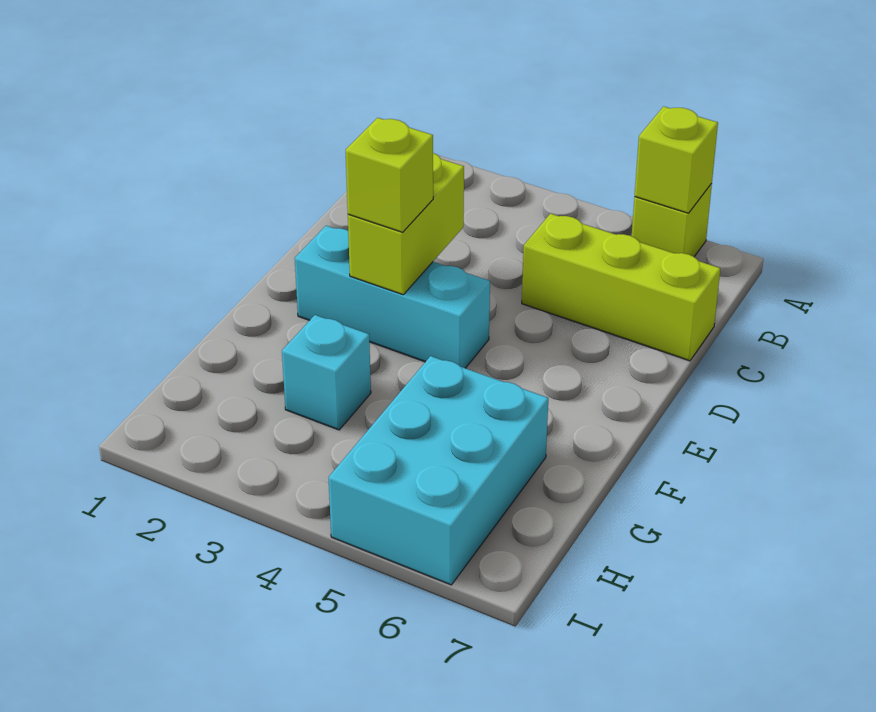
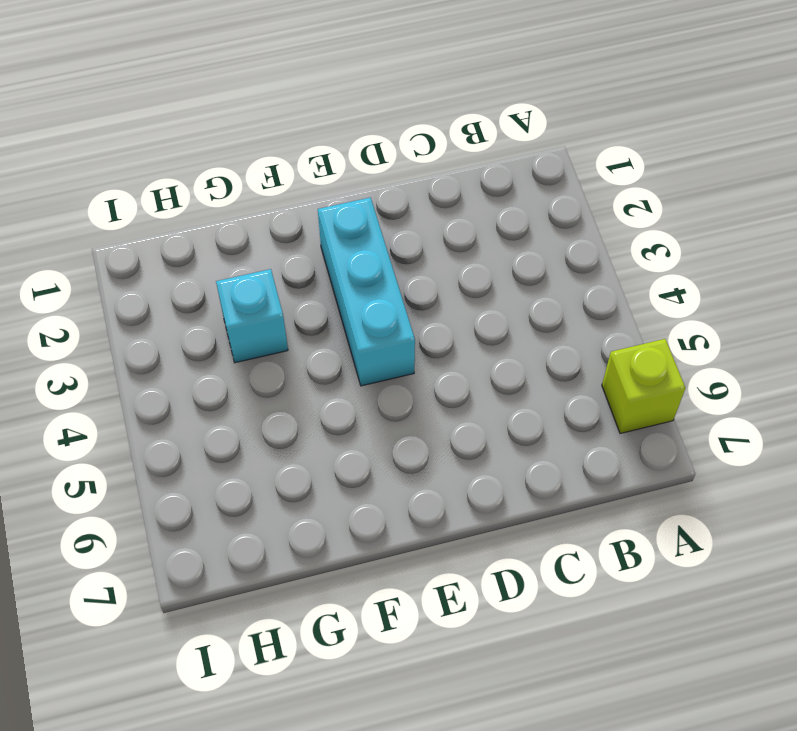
none -> lime 1x3 brick [522,214,720,361]
none -> cyan 2x3 brick [328,356,548,585]

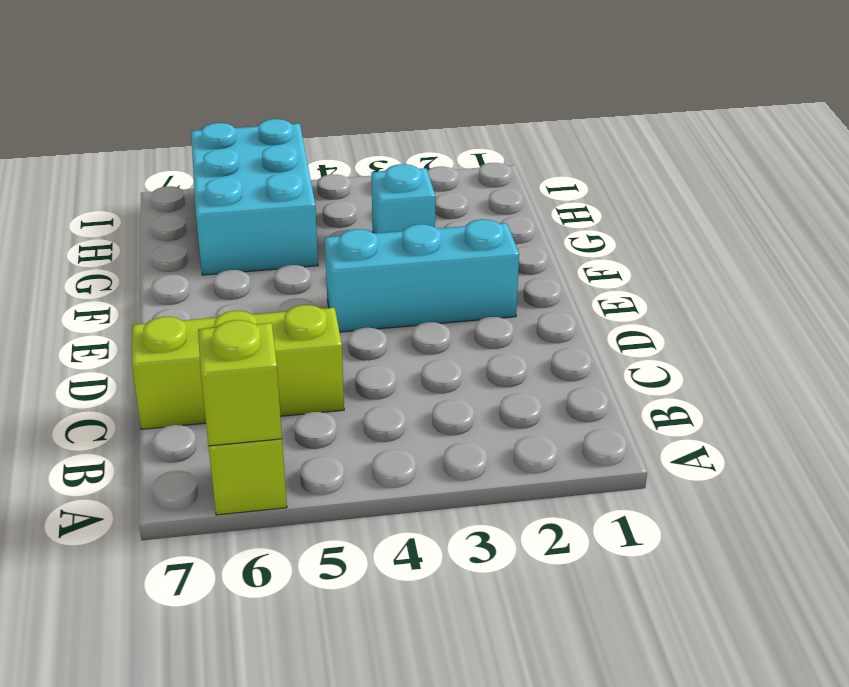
none -> lime 1x2 brick [348,153,464,295]
none -> lime 1x1 brick [346,118,433,232]

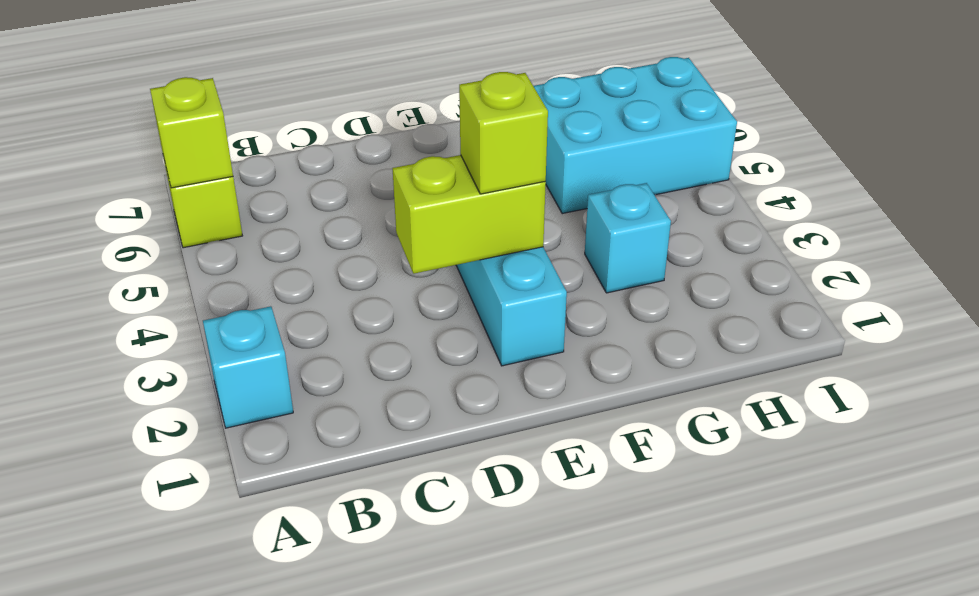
cyan 1x1 brick [203,306,293,428] -> none
none -> lime 1x3 brick [522,214,720,361]

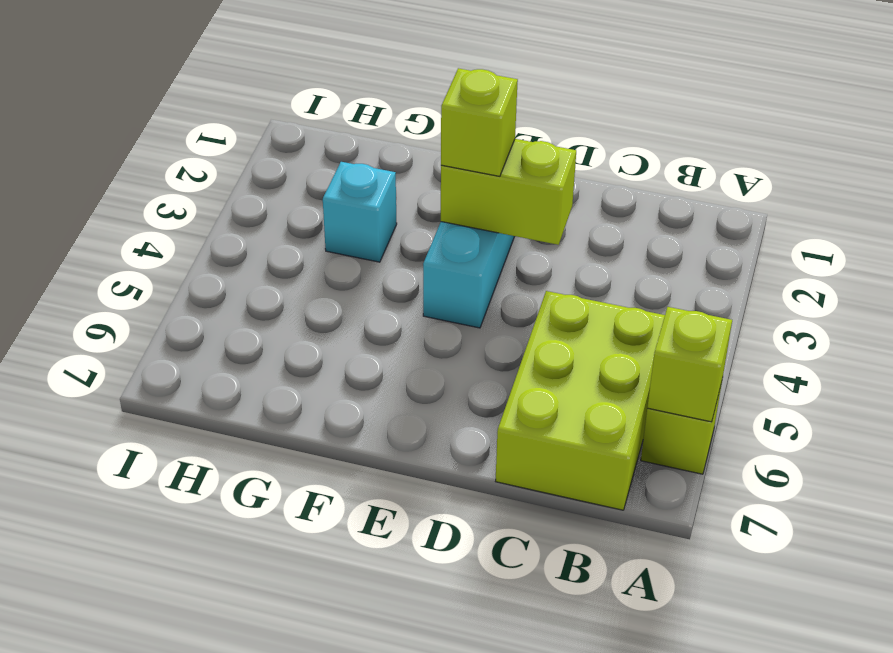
lime 2x3 brick [496,291,665,510] -> lime 1x3 brick [522,214,720,361]
none -> cyan 2x3 brick [328,356,548,585]

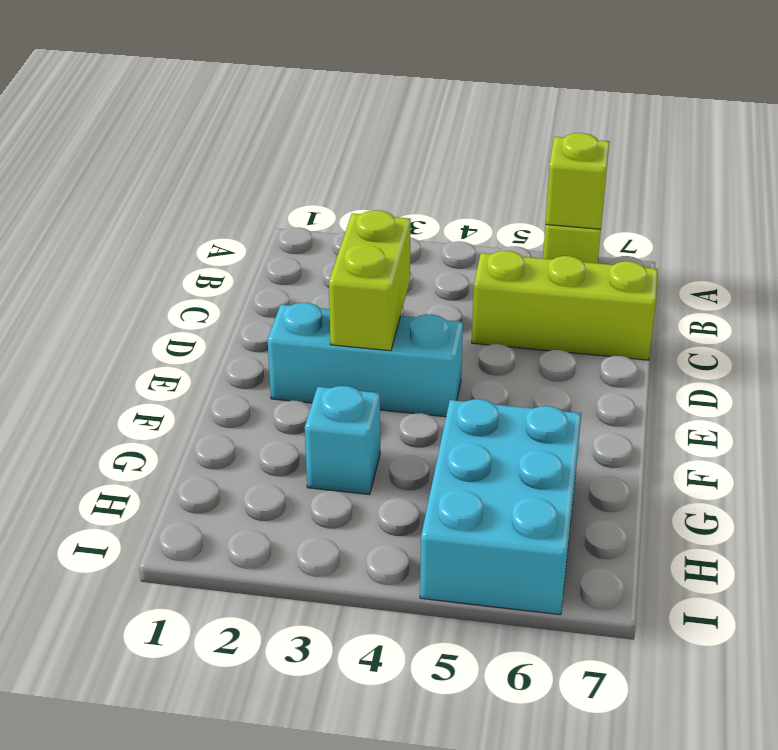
none -> lime 1x1 brick [346,118,433,232]

